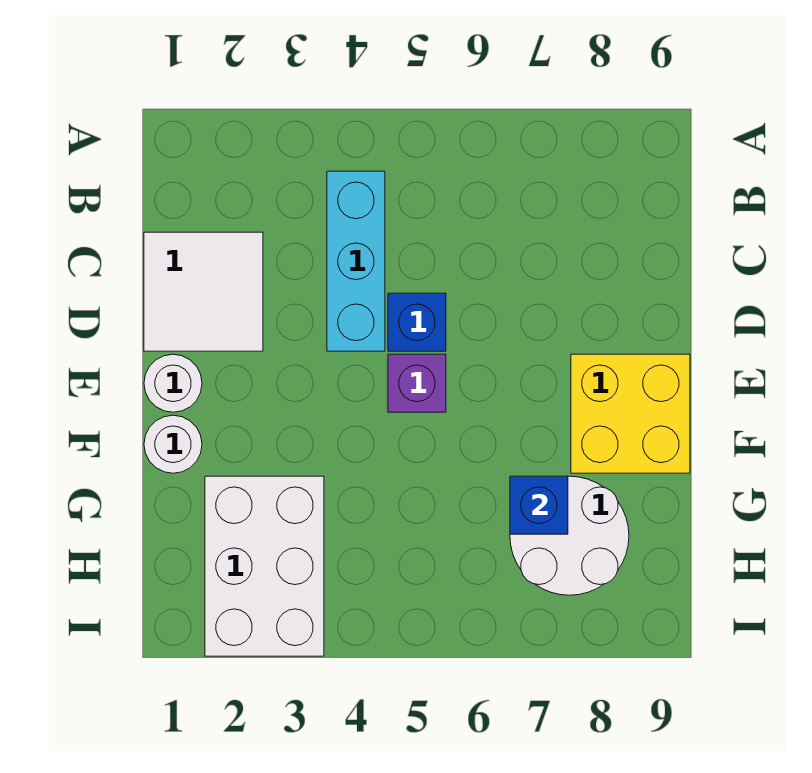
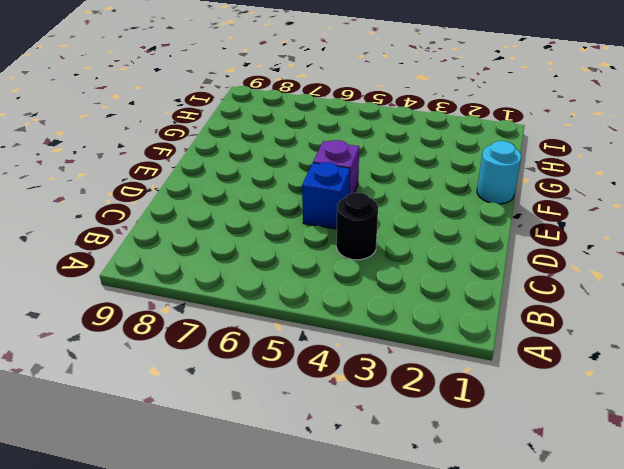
black 1x1 round brick [336,193,378,260] -> cyan 1x3 brick [327,171,385,351]
cyan 1x1 round brick [477,141,521,204] -> white 1x1 round brick [144,415,202,473]
none -> white 2x2 tile [144,232,263,351]
none -> white 1x1 round brick [144,354,202,412]

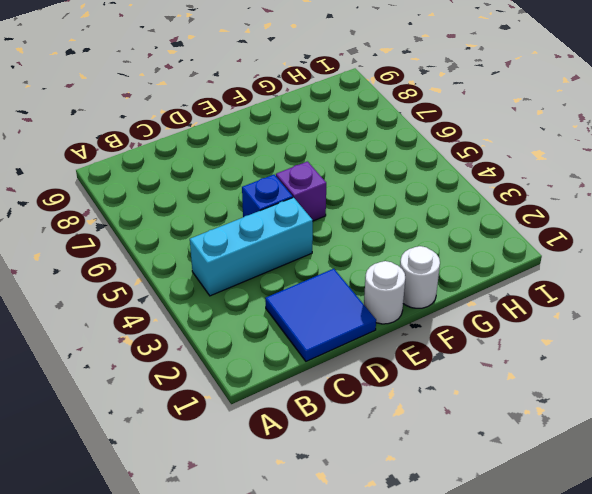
blue 2x2 tile [265,269,376,361] -> white 2x2 tile [144,232,263,351]
none -> yellow 2x2 brick [571,354,690,473]
none -> white 2x3 brick [205,476,324,656]

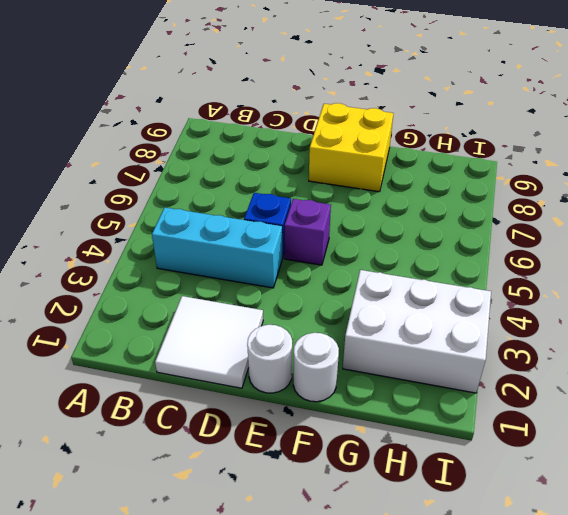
none -> white 2x2 round brick [510,476,629,595]
none -> blue 1x1 brick [510,476,568,534]

